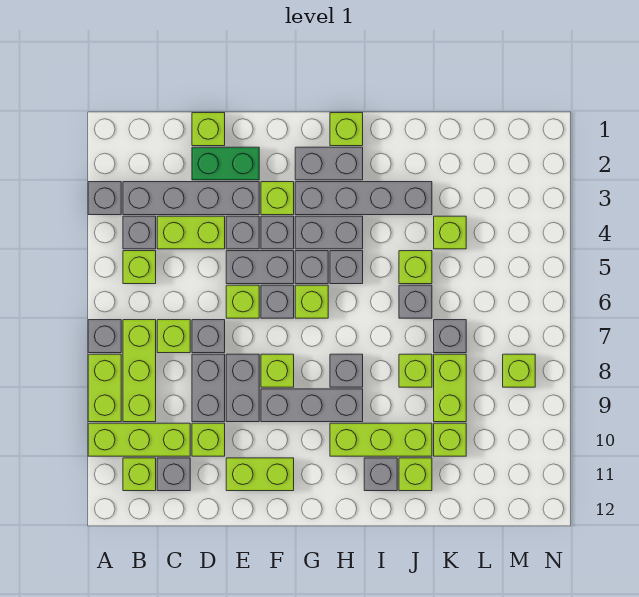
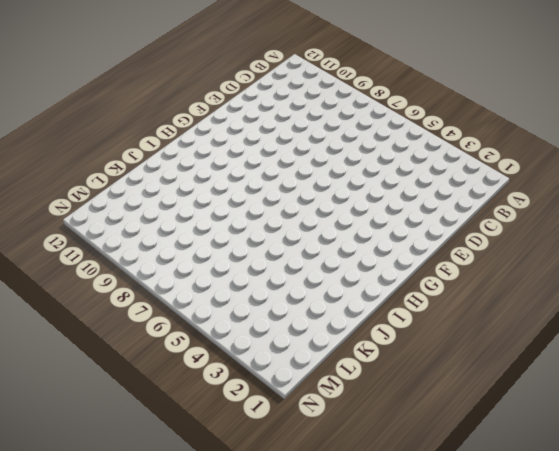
none -> grey 1x1 brick [88,182,121,215]
none -> grey 1x1 brick [88,320,121,353]
none -> lime 1x2 brick [88,354,121,422]
none -> lime 1x3 brick [88,423,190,456]

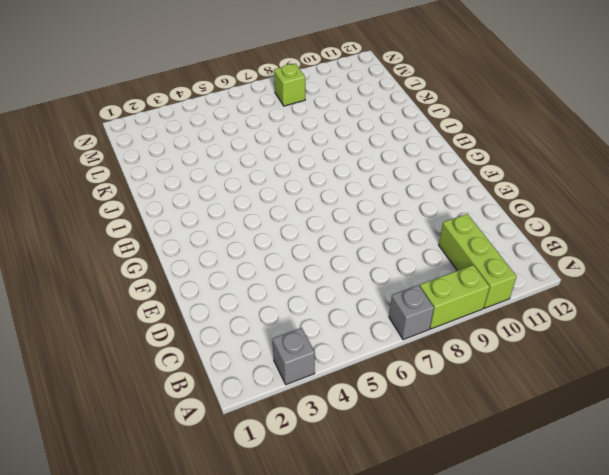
none -> grey 1x4 brick [123,182,259,215]
none -> grey 1x1 brick [123,216,156,249]
none -> lime 1x1 brick [123,251,156,284]
none -> lime 1x3 brick [123,320,156,422]

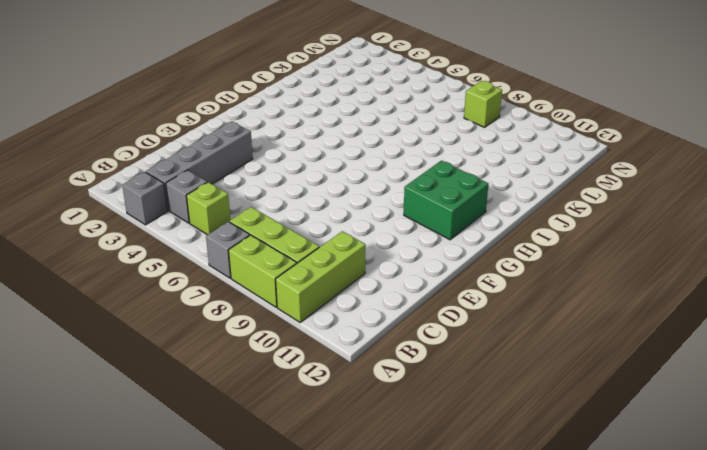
green 2x2 brick [404,161,488,240] -> lime 1x3 brick [330,423,432,456]
none -> lime 1x1 brick [123,458,156,491]
none -> lime 1x2 brick [157,216,225,249]
none -> lime 1x1 brick [157,320,190,353]
none -> grey 1x1 brick [157,458,190,491]

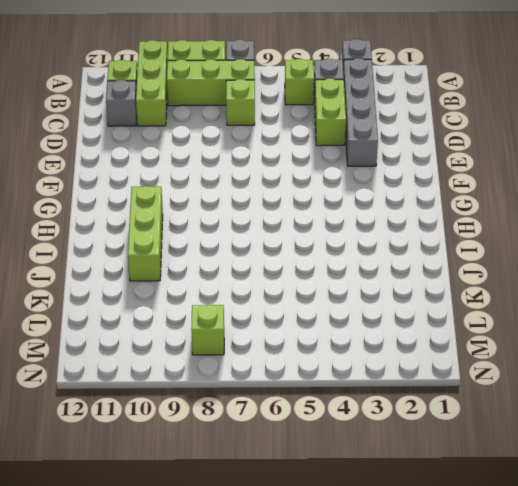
none -> lime 1x1 brick [192,113,225,146]
none -> green 1x2 brick [192,147,259,180]
none -> grey 1x1 brick [192,320,225,353]
none -> grey 1x2 brick [192,354,225,422]

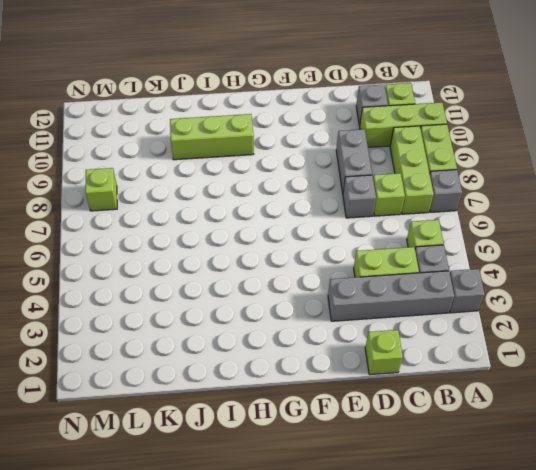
none -> green 1x2 brick [192,147,259,180]
none -> lime 1x1 brick [192,423,225,456]
none -> grey 1x1 brick [226,216,259,249]
none -> grey 1x2 brick [226,251,294,284]

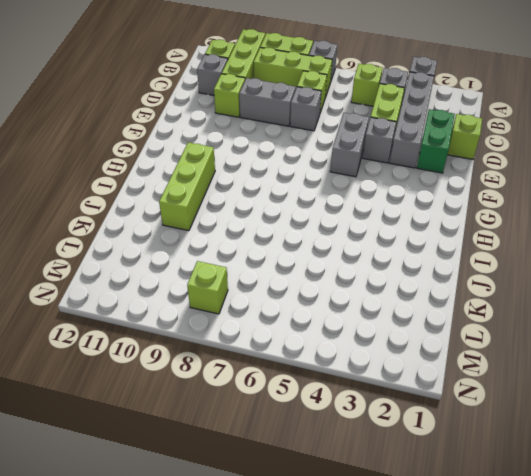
none -> lime 1x1 brick [226,285,259,318]
none -> grey 1x2 brick [226,354,259,422]
none -> lime 1x2 brick [226,458,294,491]
none -> lime 1x1 brick [261,182,294,215]

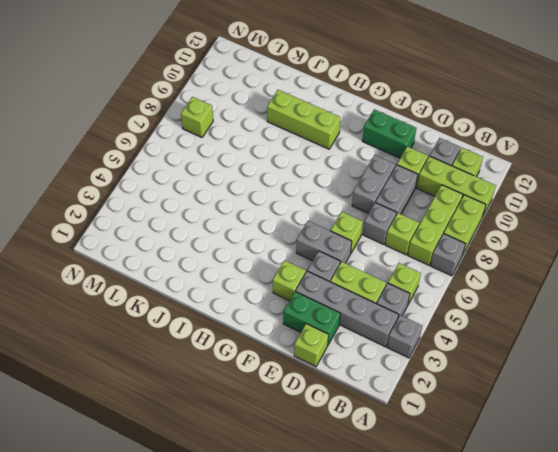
green 1x2 brick [362,109,416,158] -> lime 1x2 brick [226,458,294,491]
none -> grey 1x1 brick [261,216,294,249]
none -> grey 1x1 brick [261,285,294,318]
none -> lime 1x1 brick [261,354,294,387]
none -> grey 1x3 brick [261,389,363,422]

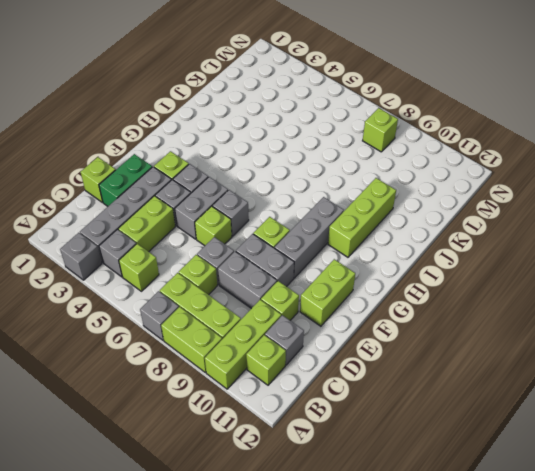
none -> grey 1x2 brick [295,147,363,180]
none -> grey 1x4 brick [295,182,432,215]
none -> grey 1x2 brick [295,216,363,249]
none -> grey 1x1 brick [295,251,328,284]

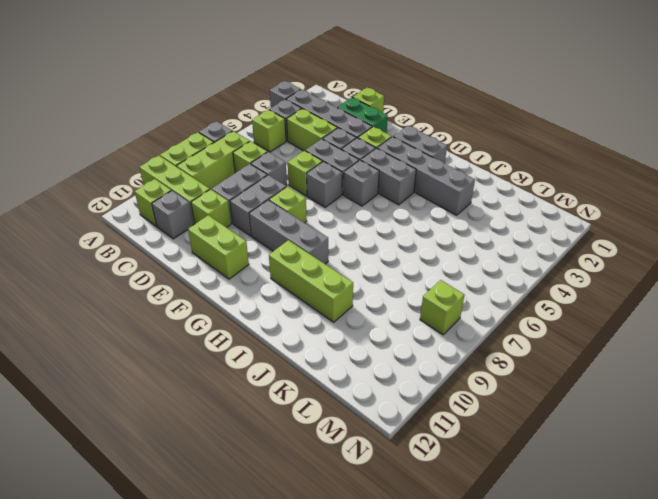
none -> lime 1x1 brick [295,285,328,318]
none -> lime 1x1 brick [330,113,363,146]
none -> grey 1x1 brick [330,251,363,284]
none -> grey 1x1 brick [330,354,363,387]

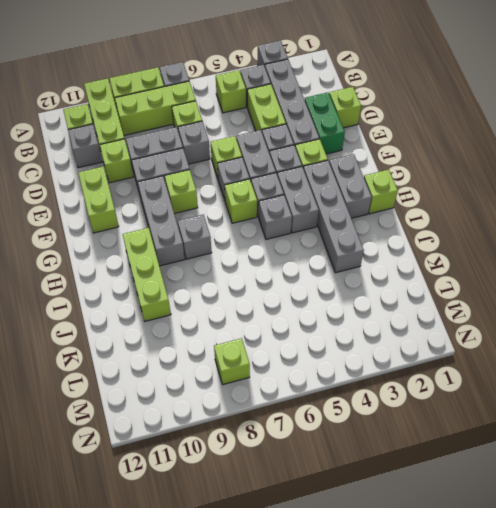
none -> grey 1x1 brick [364,458,397,491]
none -> lime 1x1 brick [399,251,432,284]
none -> grey 1x1 brick [399,285,432,318]
none -> lime 1x1 brick [399,354,432,387]

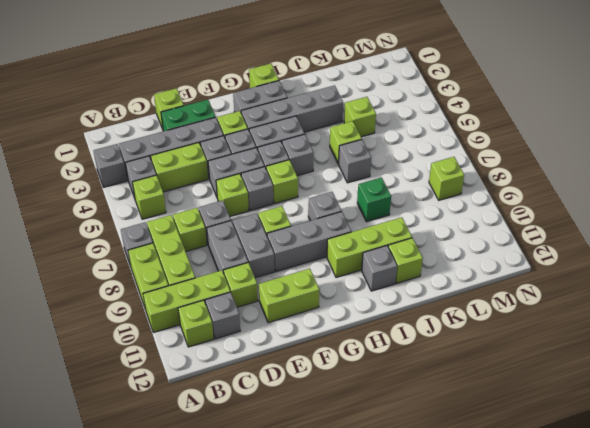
green 1x1 brick [357,178,391,222] -> lime 1x1 brick [399,354,432,387]
none -> grey 1x1 brick [434,320,466,353]
none -> lime 1x2 brick [434,354,466,422]
none -> lime 1x1 brick [434,423,466,456]

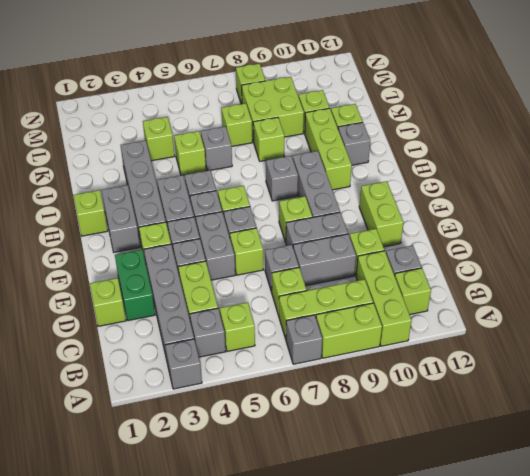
lime 1x1 brick [222,103,252,146] -> grey 1x1 brick [434,320,466,353]
lime 2x2 brick [242,77,304,142] -> lime 1x2 brick [434,354,466,422]

